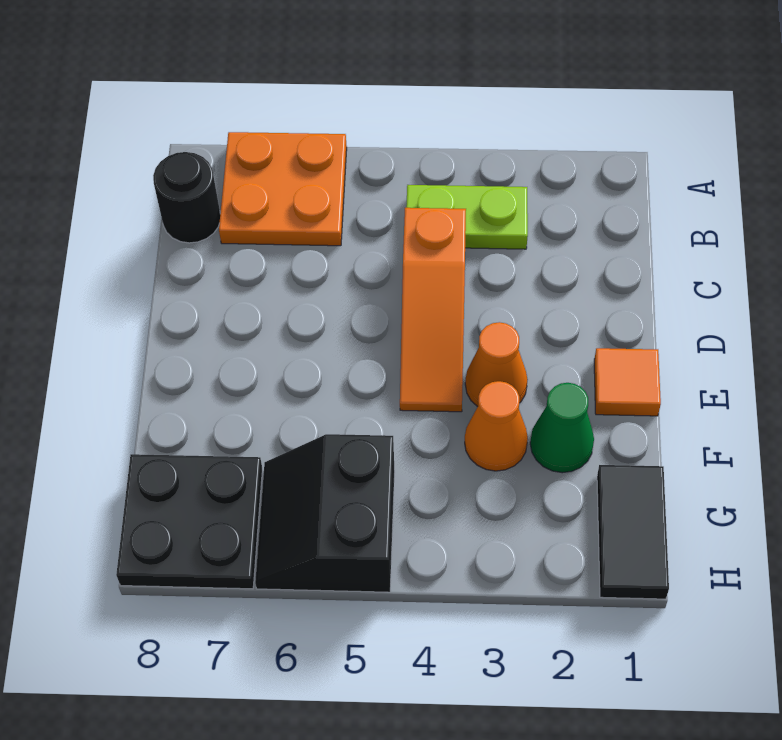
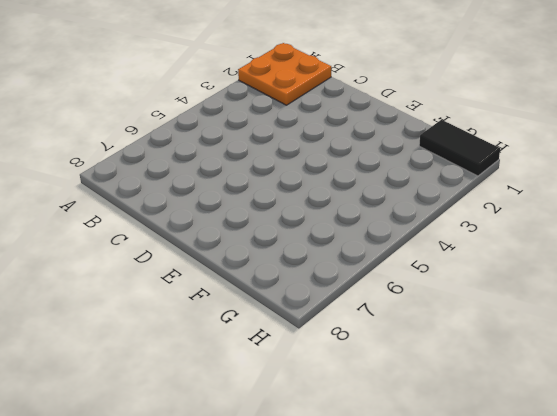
orange 2x2 plate [238,43,331,105] -> orange 2x2 plate moved to [219,132,347,246]
none -> lime 1x2 plate [406,185,528,249]
none -> black 1x1 round brick [153,152,220,243]

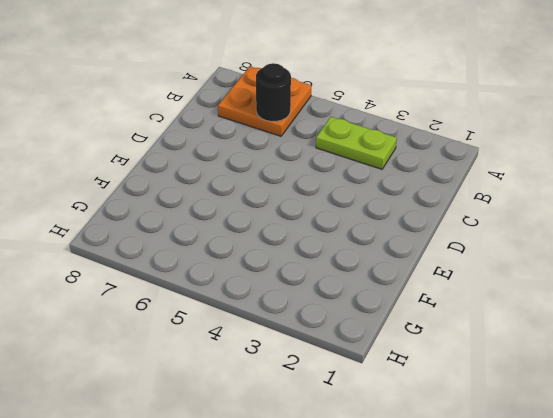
black 1x1 round brick [256,63,291,121] -> black 1x1 round brick moved to [153,152,220,243]
none -> orange 1x3 slope [400,208,466,412]
none -> orange 1x1 tile [594,348,661,416]

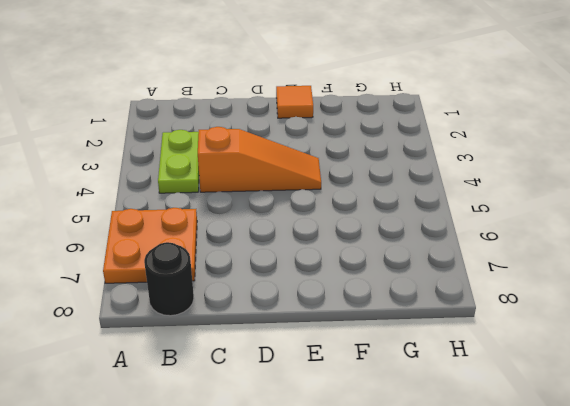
none -> orange 1x1 cone [465,322,528,407]
none -> green 1x1 cone [530,383,594,473]

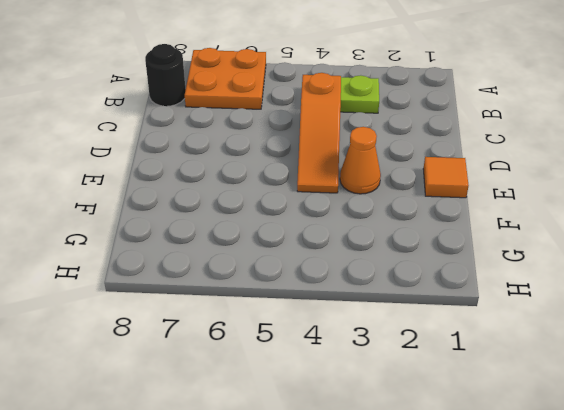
none -> green 1x1 cone [530,383,594,473]
none -> orange 1x1 cone [465,381,528,471]

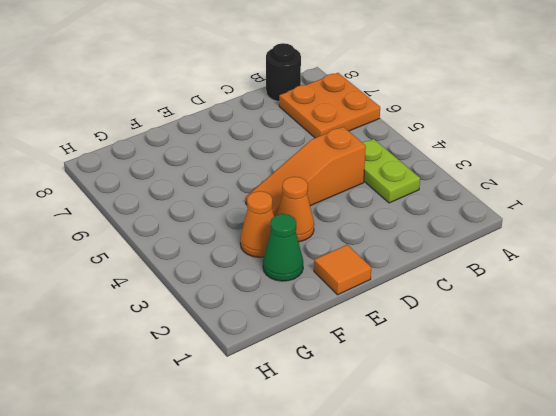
none -> black 1x2 tile [597,465,669,599]
none -> black 2x2 slope [255,434,395,592]

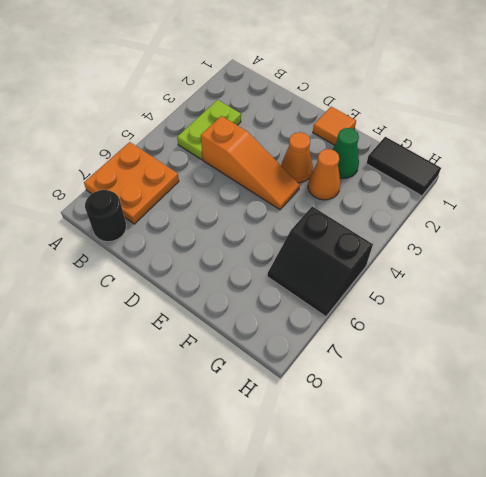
none -> black 2x2 plate [116,454,262,589]

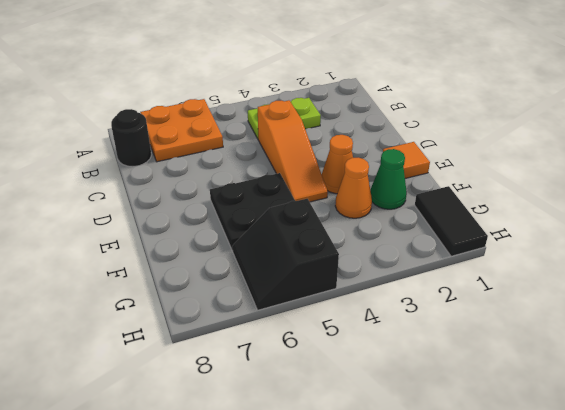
black 2x2 plate [210,173,295,251] -> black 2x2 plate moved to [116,454,262,589]

